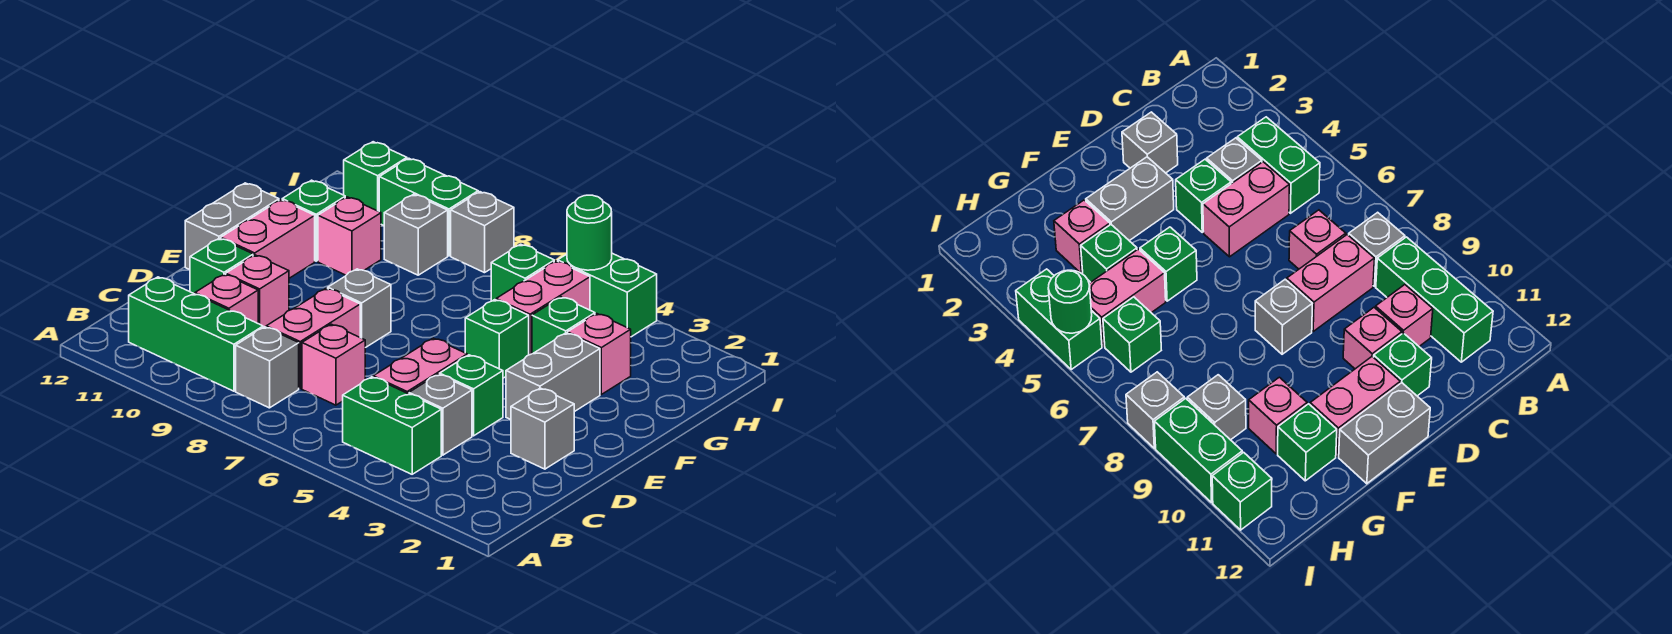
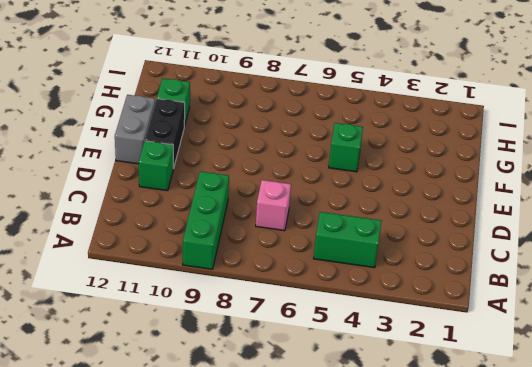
green 1x3 brick [183,171,229,269] -> green 1x3 brick turned to [129,277,263,391]
black 1x2 brick [145,99,185,168] -> pink 1x2 brick [221,200,315,278]
none -> grey 1x1 brick [236,327,299,408]
none -> grey 1x1 brick [409,374,472,455]
none -> pink 1x2 brick [373,338,467,394]

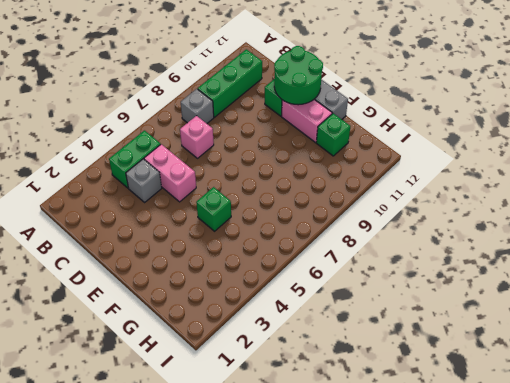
green 2x2 round brick [274,46,323,105] -> none
none -> pink 1x2 brick [266,288,360,388]
none -> pink 1x1 brick [195,274,258,323]
none -> grey 1x1 brick [511,388,574,469]

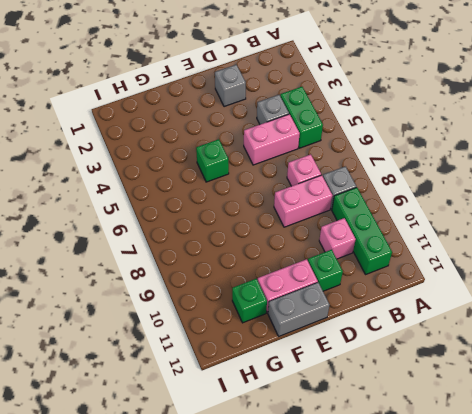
none -> green 1x1 brick [440,355,503,436]
none -> pink 1x1 brick [226,255,289,328]
none -> grey 1x2 brick [506,333,600,420]

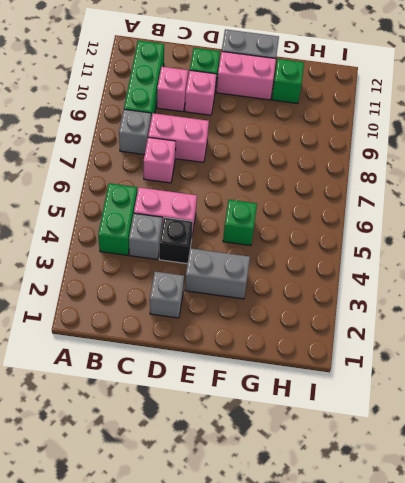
black 1x1 brick [159,217,193,264] -> green 1x1 brick [440,355,503,436]
none -> grey 1x1 brick [328,269,391,348]
none -> pink 1x1 brick [568,314,631,394]
none -> green 1x1 brick [532,297,595,354]

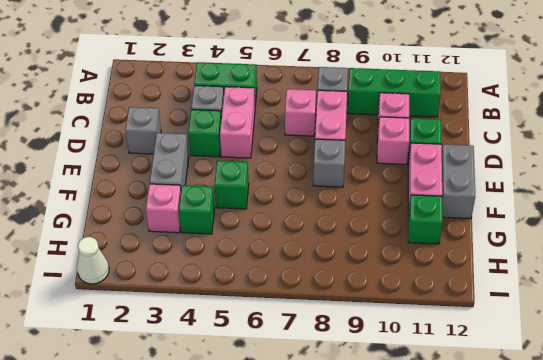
white 1x1 cone [77,237,109,284] -> none
none -> pink 1x2 brick [496,261,590,355]
none -> pink 1x1 brick [318,197,381,275]
none -> green 1x1 brick [491,244,554,301]

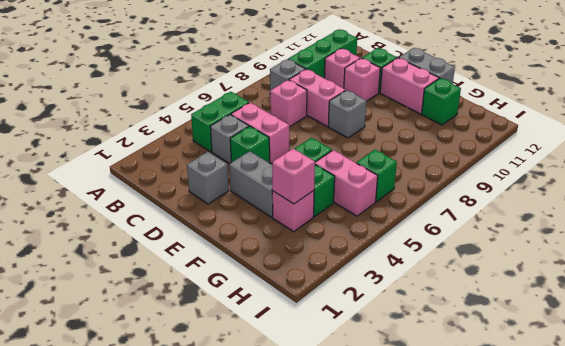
pink 1x1 brick [272,149,315,204] -> pink 1x1 brick moved to [318,197,381,275]
none -> grey 1x1 brick [384,194,448,275]
none -> green 1x2 brick [558,253,657,337]
none -> grey 1x1 brick [451,192,514,273]

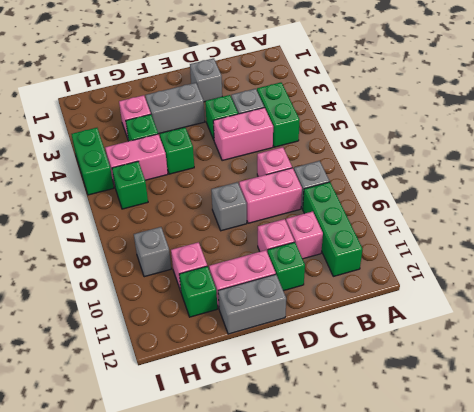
none -> grey 1x1 brick [451,192,514,273]
none -> green 1x2 brick [379,158,478,256]
none -> green 1x1 brick [344,142,407,211]

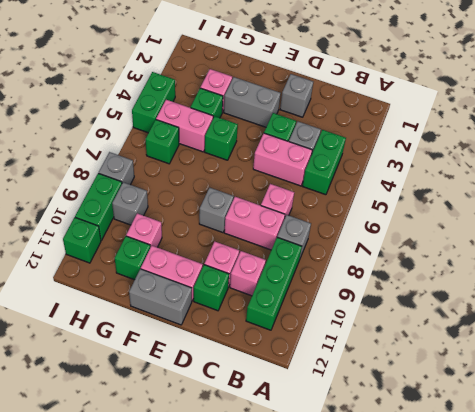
none -> green 1x1 round brick [567,195,612,270]

